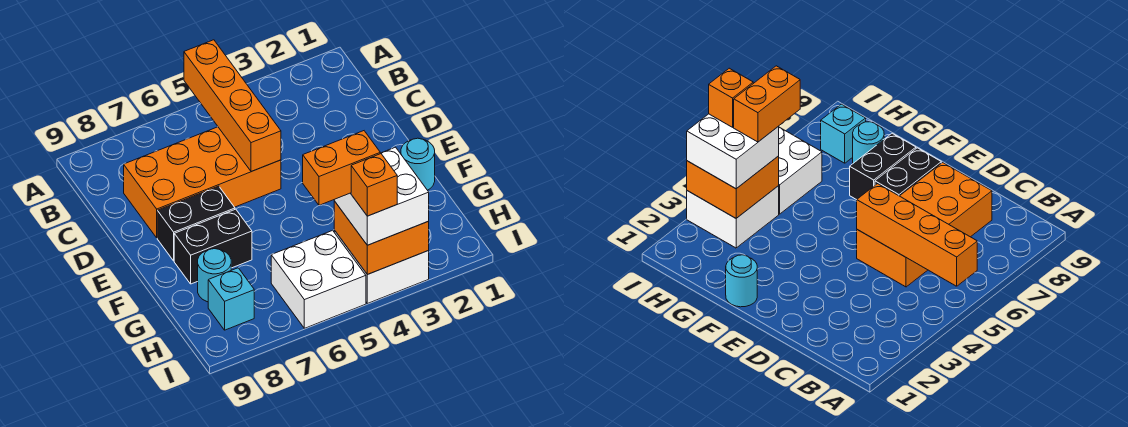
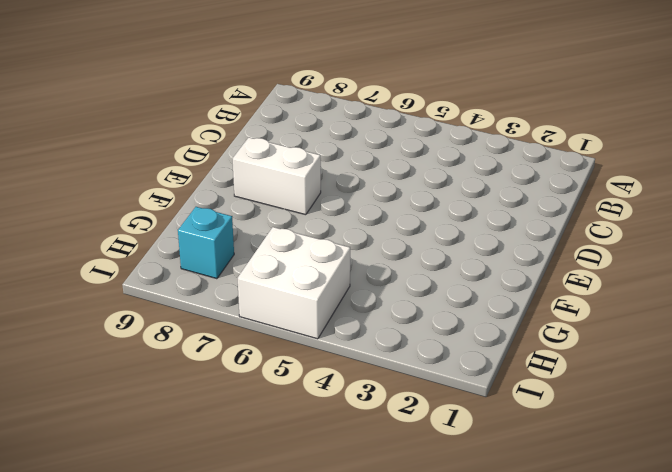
white 1x2 brick [233,137,321,215] -> black 1x2 brick [157,186,235,261]
none -> orange 2x4 brick [124,127,281,238]
none -> cyan 1x1 round brick [401,138,435,190]
none -> black 1x2 brick [174,209,252,284]

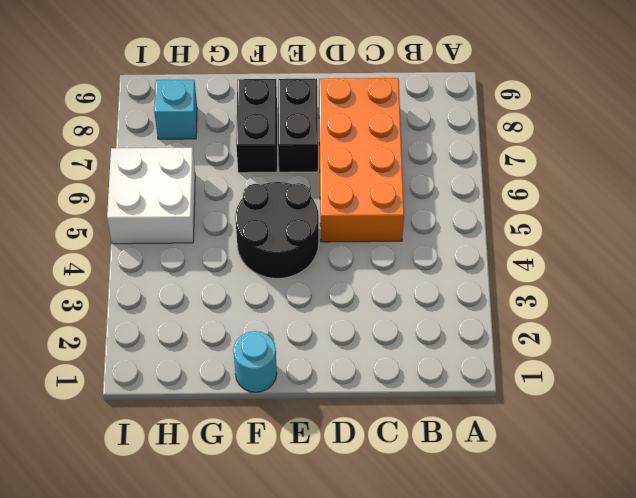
black 2x2 round brick [235,182,319,278] -> none
none -> cyan 1x1 round brick [198,249,231,302]
none -> white 2x2 brick [334,230,429,304]
none -> orange 1x4 brick [184,40,281,172]

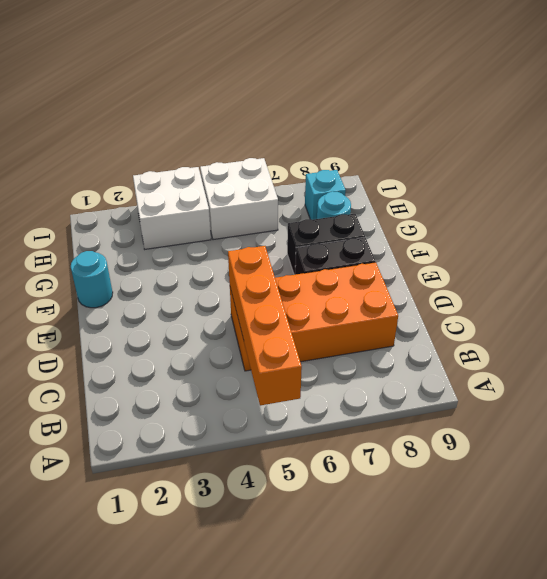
none -> orange 2x2 brick [334,201,429,274]
none -> white 2x2 brick [334,147,429,245]
none -> orange 1x2 brick [303,131,380,205]

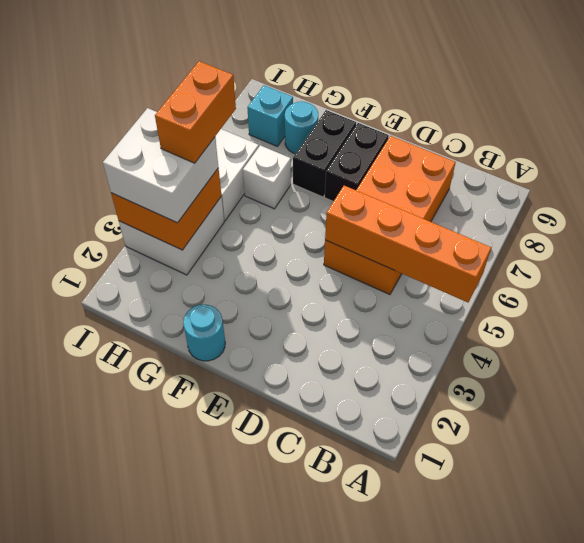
white 1x1 brick [243,145,291,209] -> none
none -> orange 1x1 brick [351,154,397,216]

